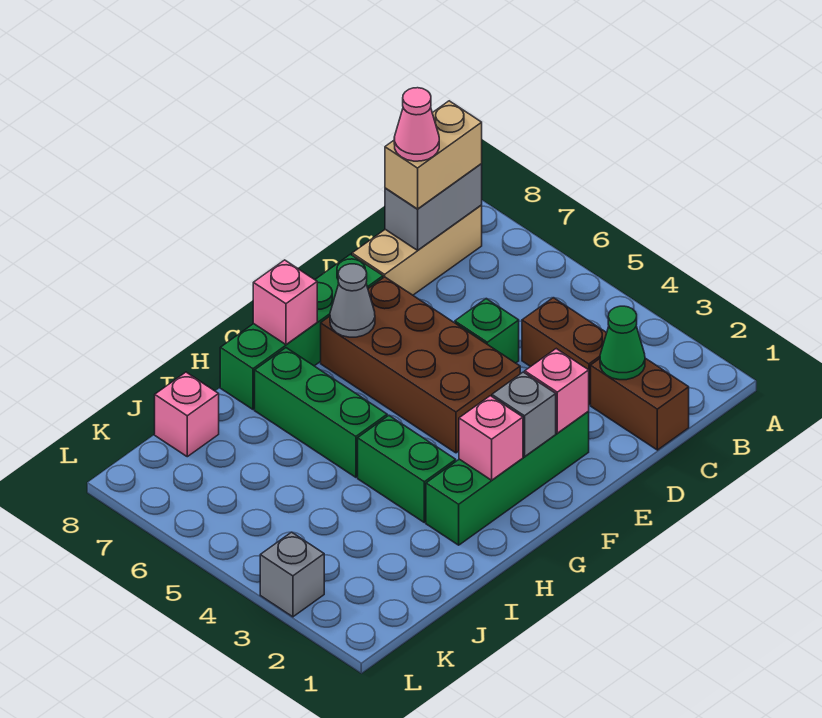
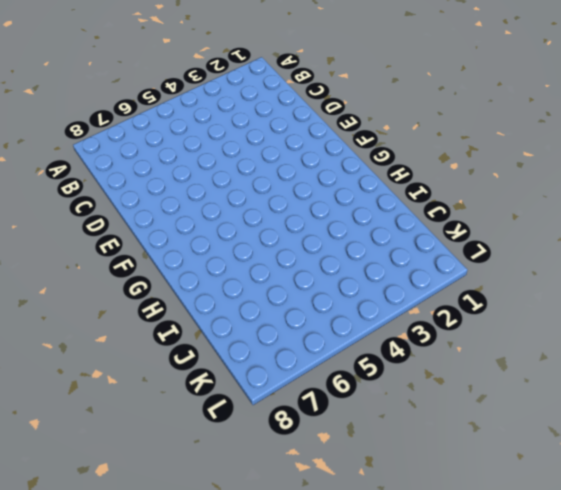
none -> tan 1x3 brick [352,205,482,295]
none -> brown 1x2 brick [591,358,689,450]
none -> brown 1x2 brick [522,298,606,405]

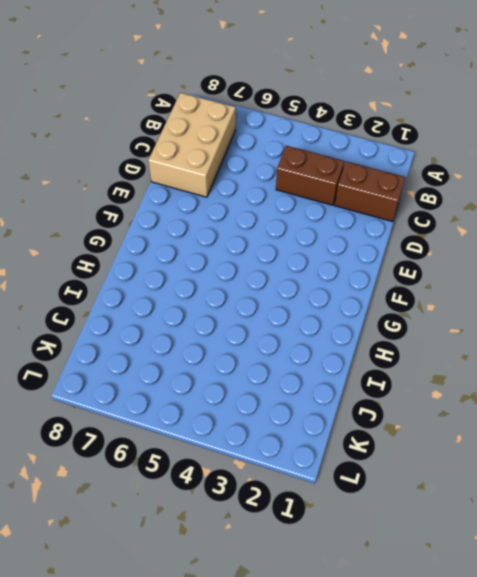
tan 2x3 brick [148,93,236,197] -> tan 1x3 brick [352,205,482,295]
none -> green 1x1 brick [455,299,519,363]
none -> green 1x4 brick [426,412,589,545]
none -> brown 2x4 brick [321,277,520,453]

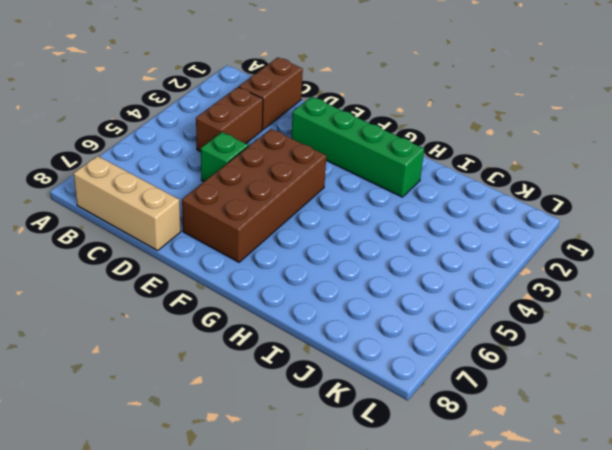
none -> green 1x4 brick [220,254,383,410]
none -> green 1x2 brick [358,415,456,523]
none -> green 1x3 brick [255,348,387,477]

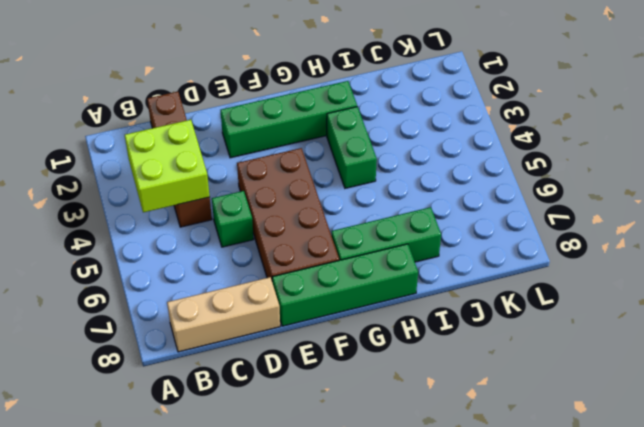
lime 2x2 brick [125,120,210,212] -> none
green 1x3 brick [332,207,441,262] -> green 1x3 brick turned to [255,348,387,477]
none -> pink 1x1 brick [155,372,219,457]
none -> grey 1x1 brick [260,532,324,617]
none -> grey 1x2 brick [385,164,482,250]

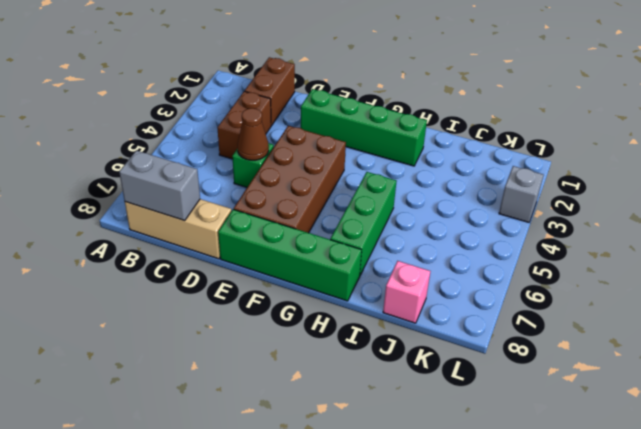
brown 1x1 cone [237,108,269,160] -> none
none -> green 1x2 brick [358,415,456,523]
none -> green 1x1 cone [600,306,645,380]
none -> pink 1x1 brick [525,349,589,433]

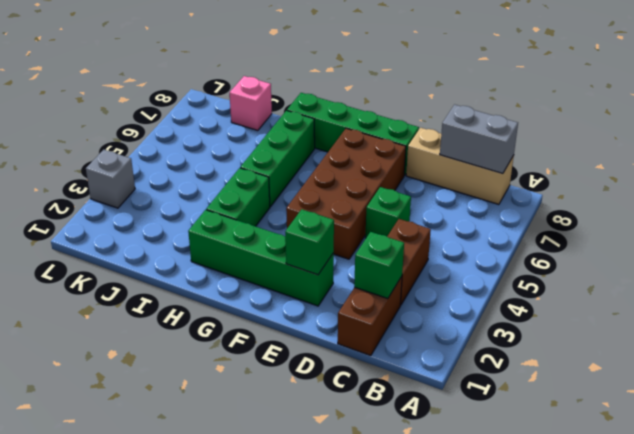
green 1x1 brick [354,232,404,299] -> green 1x1 cone [600,306,645,380]
green 1x1 brick [285,209,334,275] -> pink 1x1 brick [525,349,589,433]
none -> grey 1x1 brick [492,372,556,457]
none -> grey 1x1 cone [330,264,375,337]
none -> pink 1x1 brick [459,396,523,480]

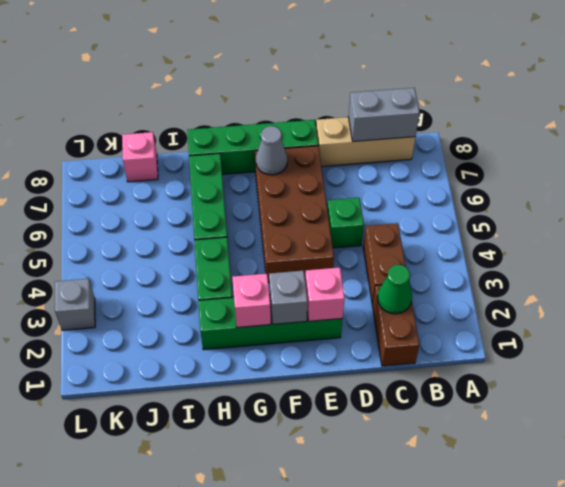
none -> pink 1x1 brick [253,260,317,345]
none -> tan 1x2 brick [385,101,482,209]
none -> pink 1x1 cone [394,88,439,161]

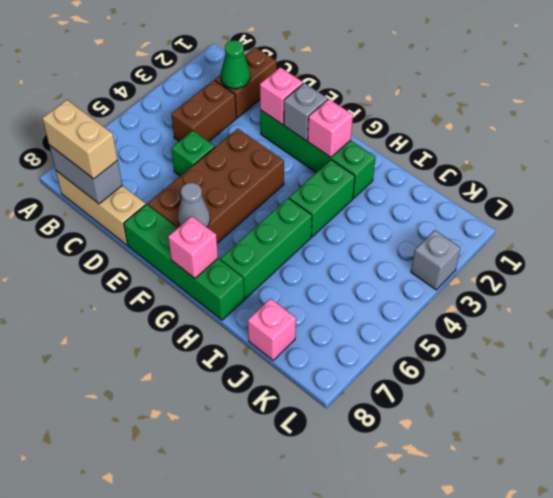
none -> pink 1x1 cone [394,88,439,161]

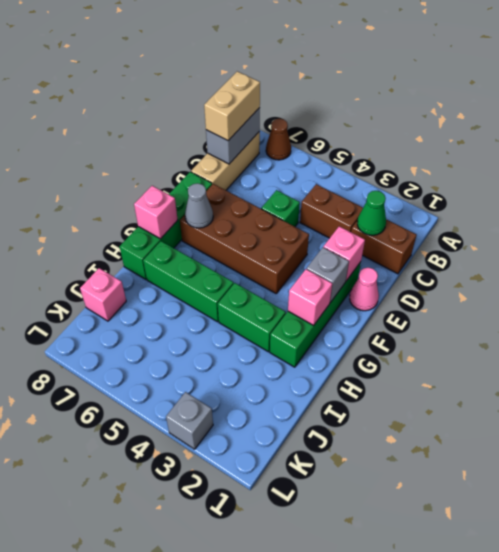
brown 1x1 cone [266,119,291,160] -> none
pink 1x1 cone [350,268,379,311] -> pink 1x1 cone moved to [394,88,439,161]

